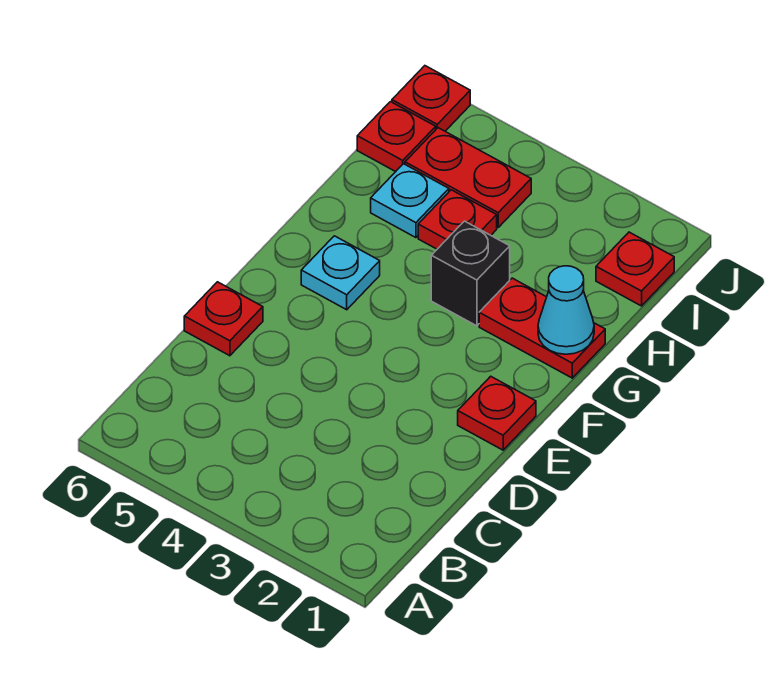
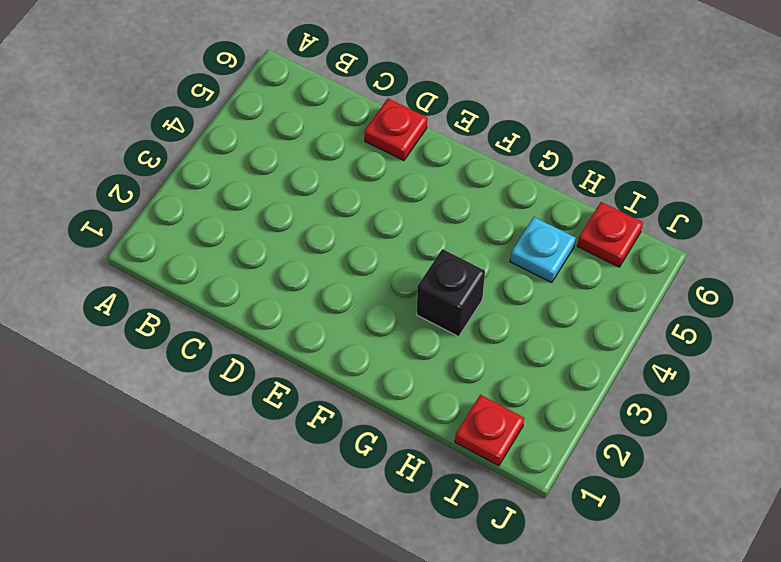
none -> red 1x1 plate [458,376,536,450]
none -> cyan 1x1 plate [301,236,380,310]
none -> red 1x2 plate [479,278,605,378]

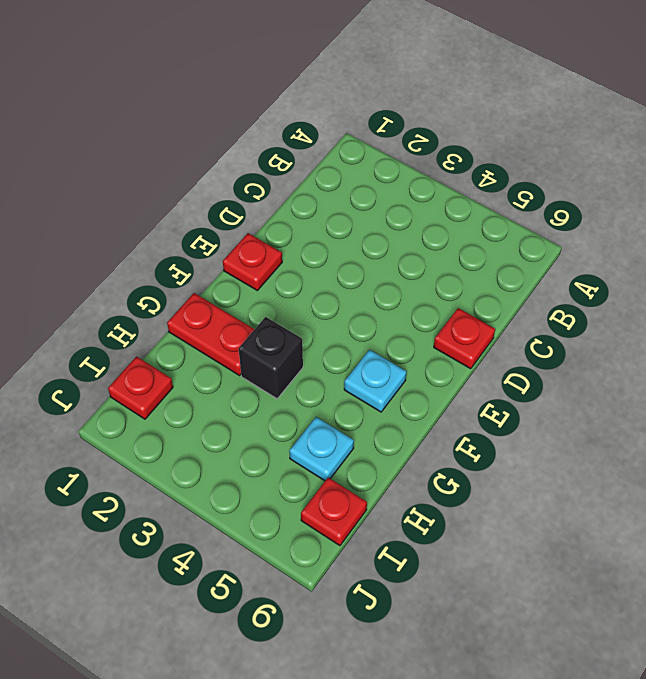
none -> red 1x1 plate [418,190,497,249]
none -> red 1x2 plate [405,128,531,227]
none -> red 1x1 plate [392,66,470,131]

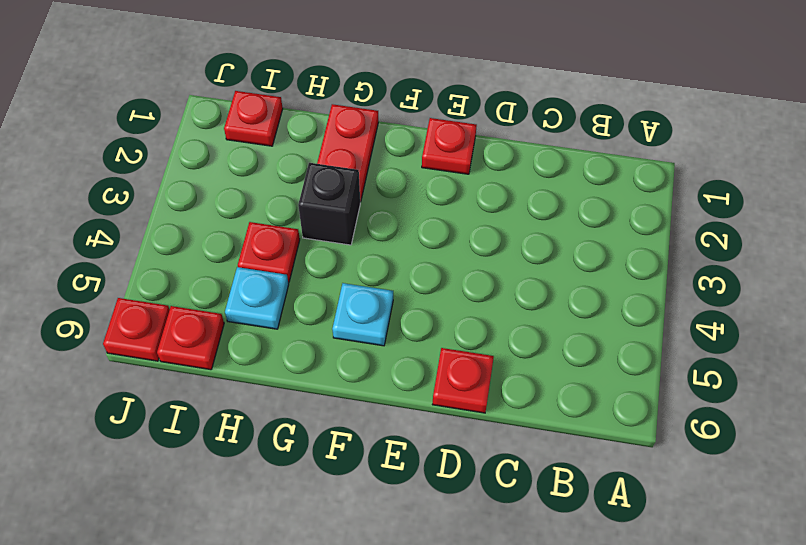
none -> red 1x2 plate [405,128,531,227]
none -> cyan 1x1 cone [538,266,594,354]

